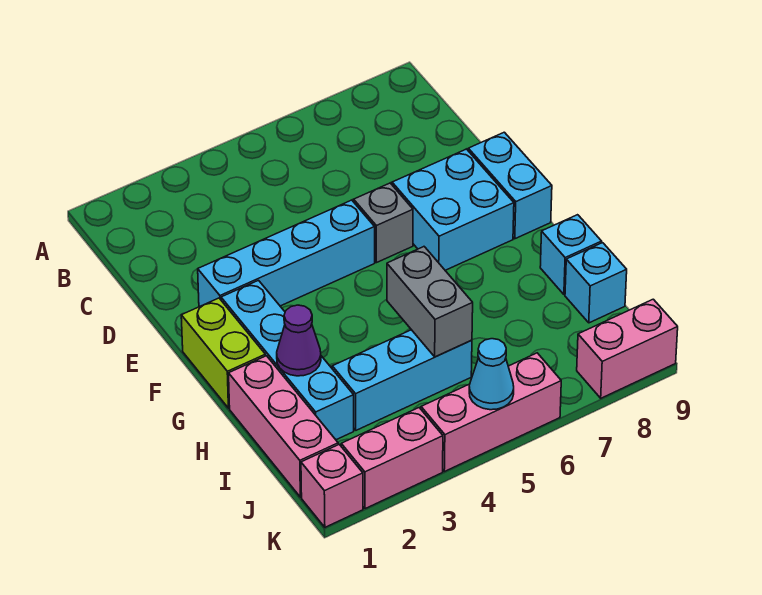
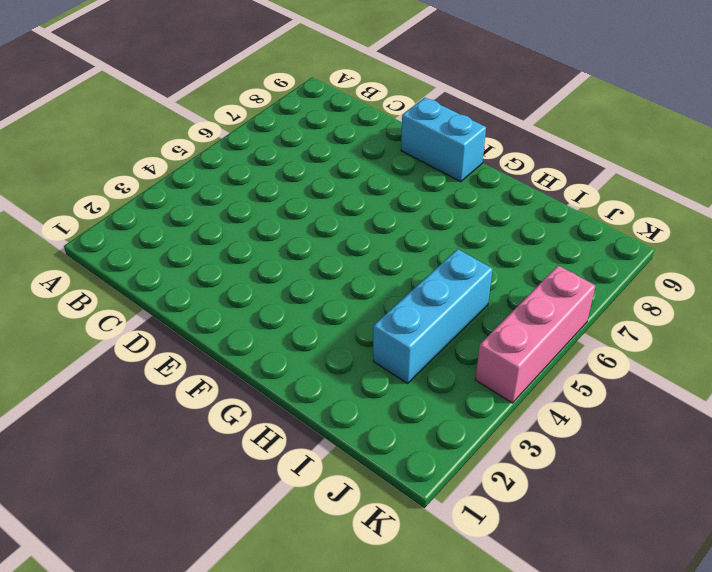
none -> cyan 1x4 brick [198,200,375,306]
none -> grey 1x1 brick [354,183,413,263]
none -> cyan 2x2 brick [392,149,514,270]

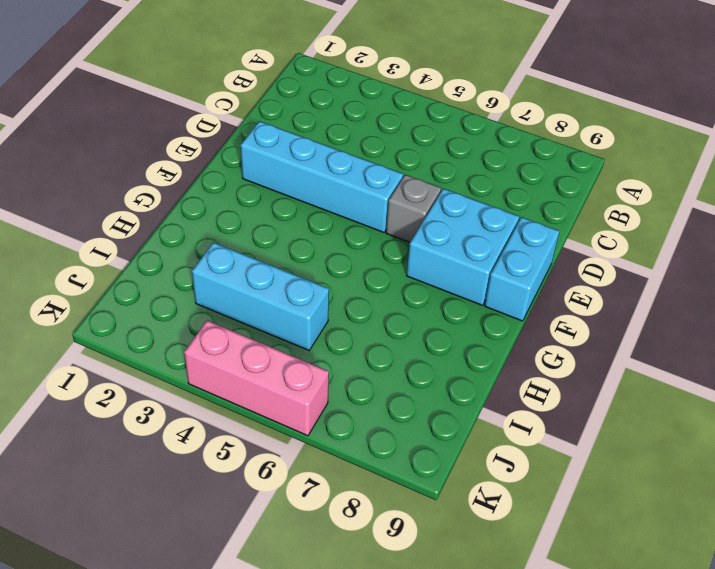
none -> lime 1x2 brick [181,298,265,408]
none -> cyan 1x4 brick [221,280,354,440]
none -> pink 1x3 brick [229,356,338,497]

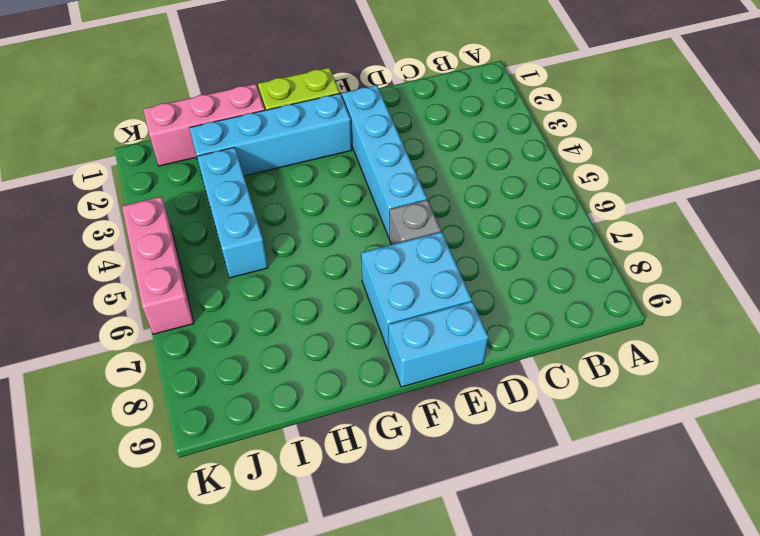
none -> cyan 1x1 brick [540,215,602,295]
none -> cyan 1x1 brick [565,243,627,323]
none -> pink 1x1 brick [301,444,363,527]

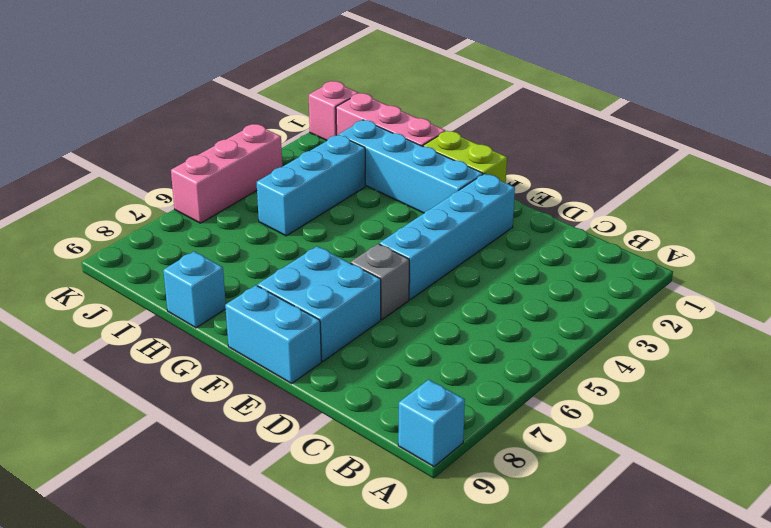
cyan 1x1 brick [398,380,465,467] -> cyan 1x1 brick moved to [565,243,627,323]
none -> pink 1x2 brick [341,408,443,509]
none -> pink 1x2 brick [577,299,678,398]
none -> purple 1x1 cone [277,305,321,376]

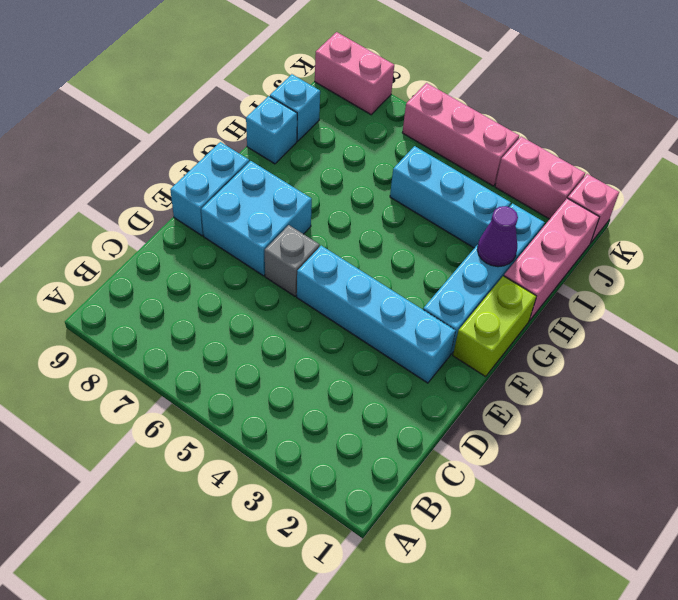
none -> grey 1x2 brick [387,247,473,357]
none -> cyan 1x1 cone [469,339,514,410]

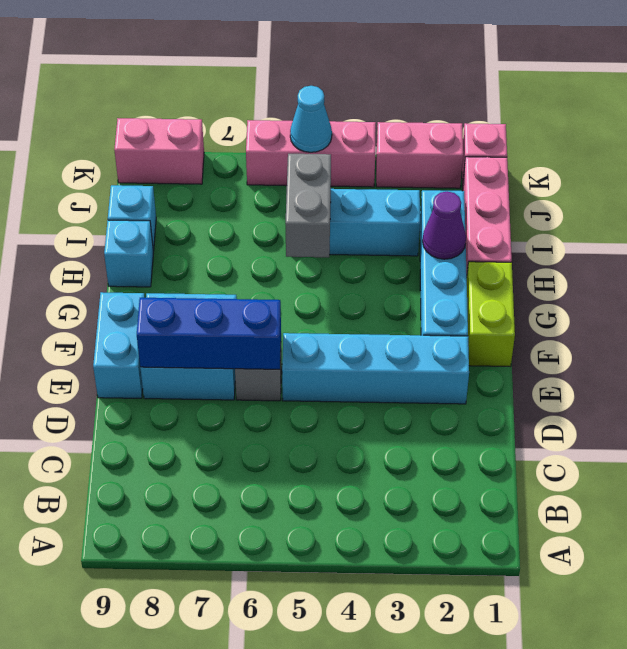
blue 1x3 brick [137,298,281,369] -> none

